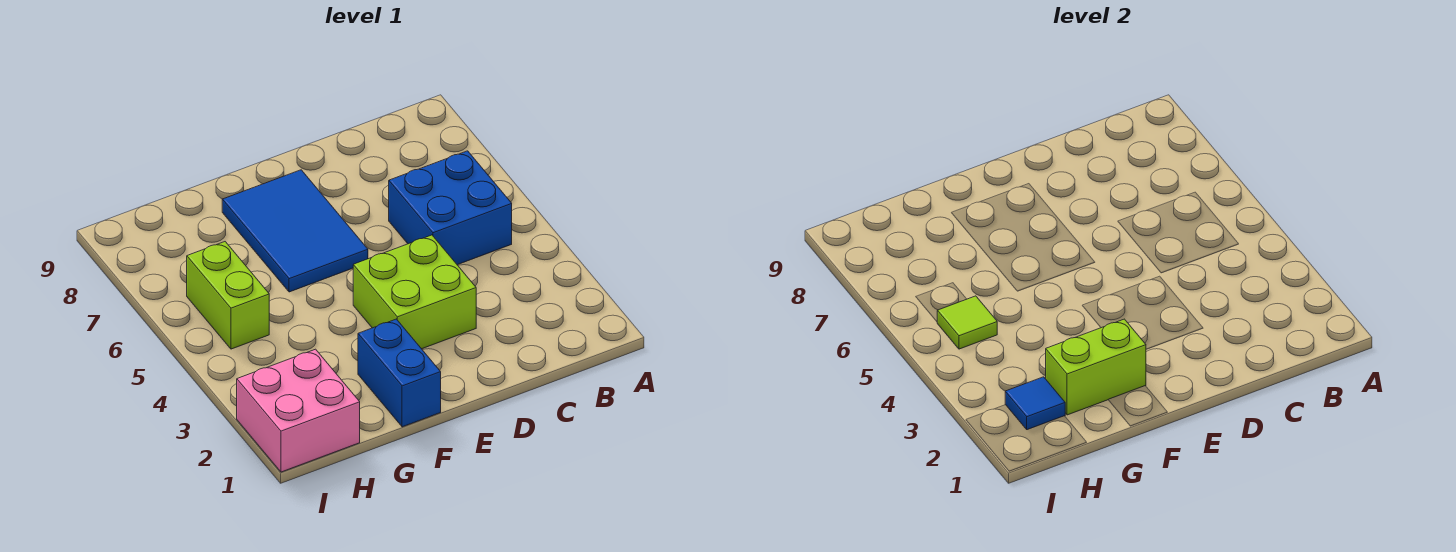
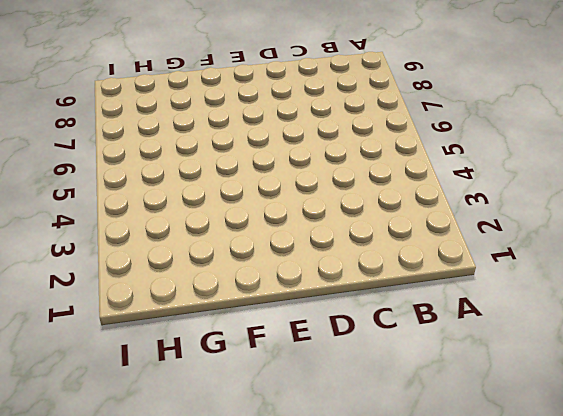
none -> blue 2x2 brick [389,151,512,265]
none -> lime 2x2 brick [353,235,476,349]

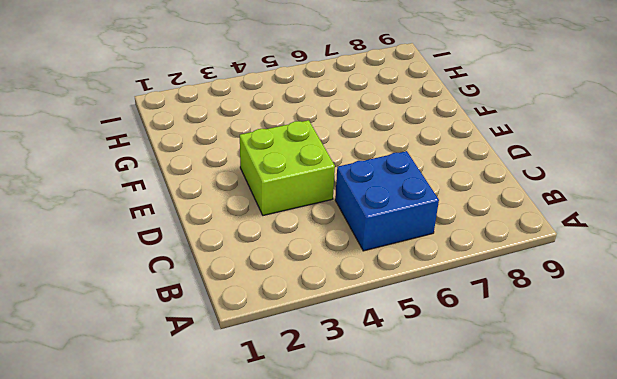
none -> blue 2x3 tile [222,170,368,292]
none -> blue 1x2 brick [358,319,441,427]

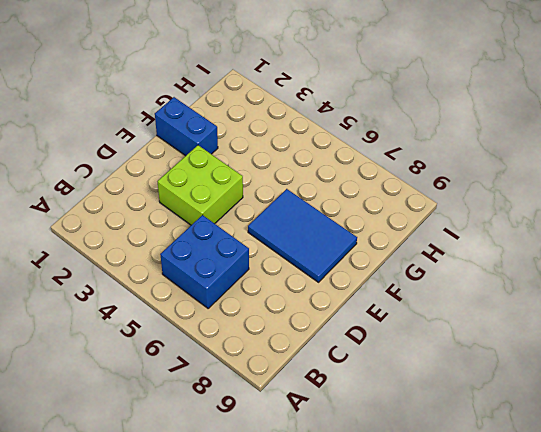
none -> pink 2x2 brick [237,349,360,472]
none -> lime 1x2 brick [187,242,269,349]

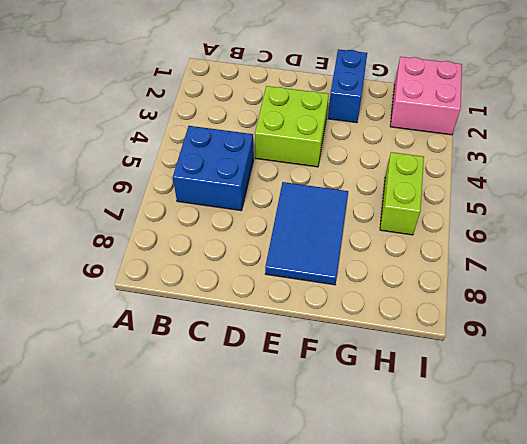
none -> lime 1x2 brick [1046,319,1146,415]
none -> blue 1x1 tile [1005,377,1065,430]

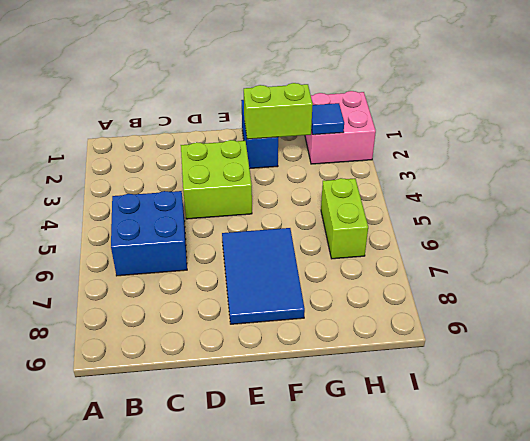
none -> lime 1x1 tile [937,296,997,349]

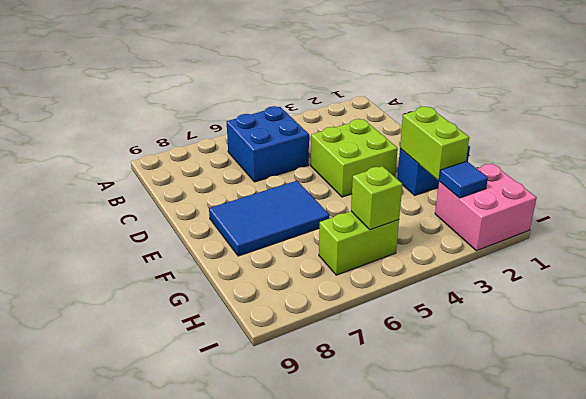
lime 1x1 brick [351,166,402,230] -> lime 1x1 tile [937,296,997,349]

